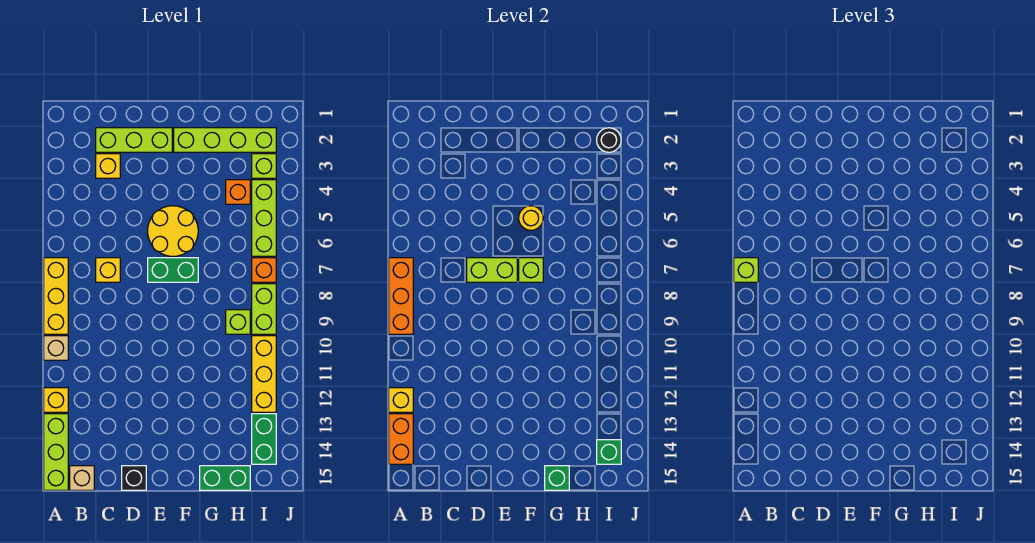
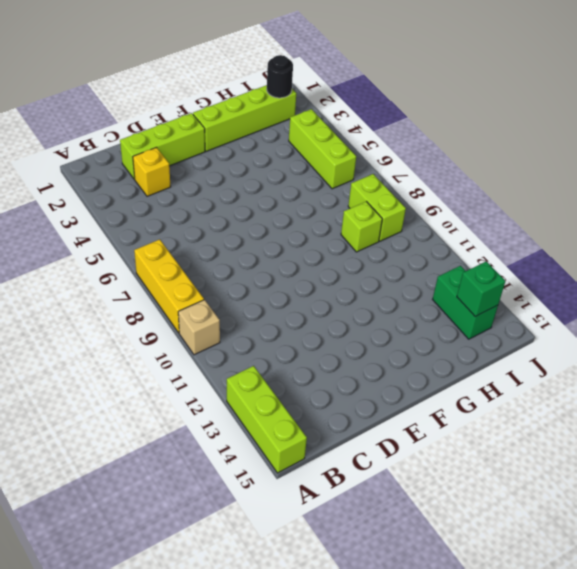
none -> yellow 1x1 brick [44,388,68,412]
none -> tan 1x1 brick [70,466,94,490]
none -> yellow 1x1 brick [96,258,120,282]
none -> black 1x1 brick [122,466,146,490]

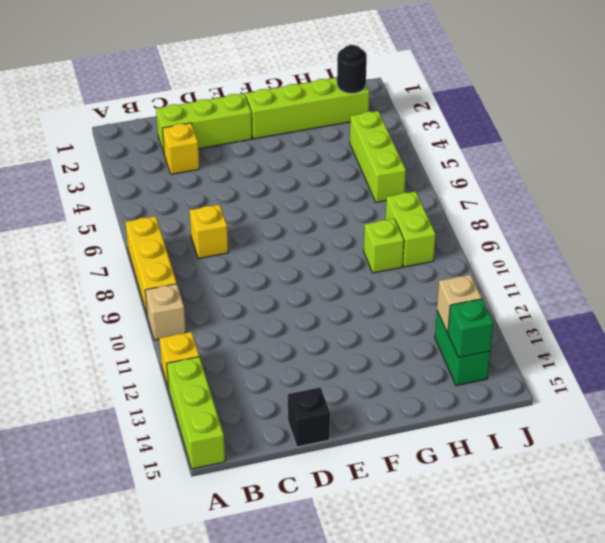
tan 1x1 brick [437,275,482,333] -> tan 1x1 brick moved to [70,466,94,490]
none -> yellow 2x2 round brick [148,206,198,256]
none -> green 1x2 brick [148,258,198,282]
none -> green 1x2 brick [200,466,250,490]
none -> orange 1x1 brick [226,180,250,204]

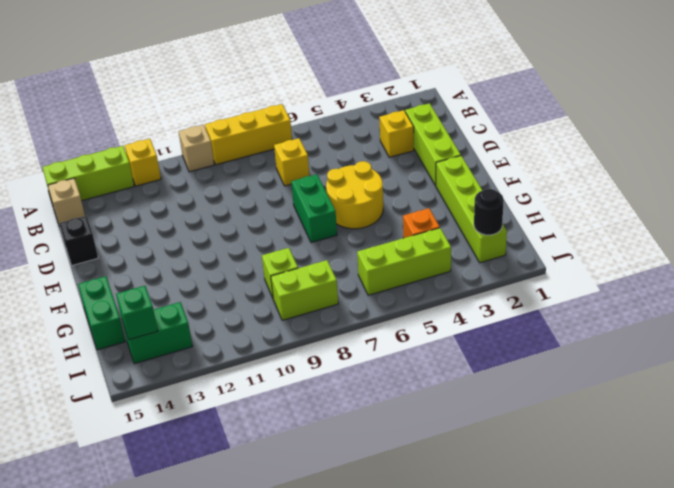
none -> lime 1x1 brick [252,154,276,178]
none -> orange 1x1 brick [252,258,276,282]
none -> yellow 1x3 brick [252,336,276,412]
none -> orange 1x3 brick [389,258,413,334]

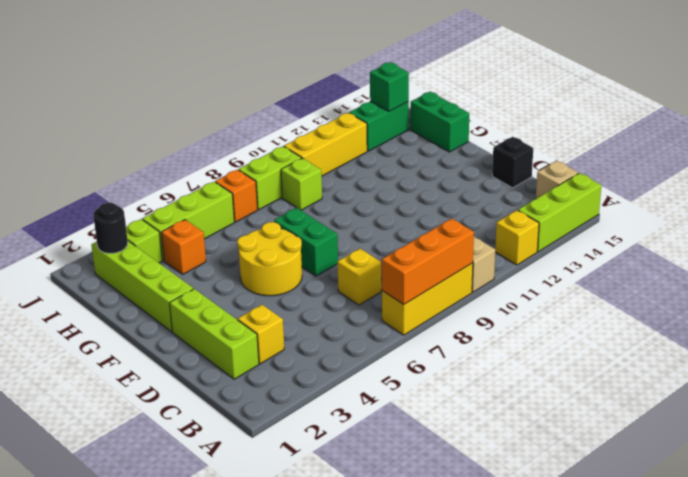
none -> yellow 1x1 brick [389,388,413,412]
none -> orange 1x2 brick [389,414,413,464]
none -> lime 1x2 brick [467,258,517,282]
none -> yellow 1x1 round brick [519,206,543,230]

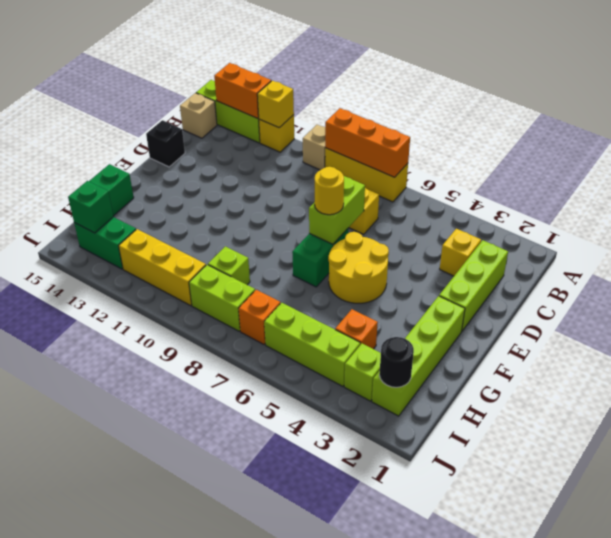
yellow 1x1 round brick [314,167,344,215] -> yellow 1x1 round brick moved to [519,206,543,230]
none -> lime 1x1 brick [519,258,543,282]
none -> green 1x1 brick [545,466,569,490]
none -> lime 1x1 brick [734,258,758,282]

